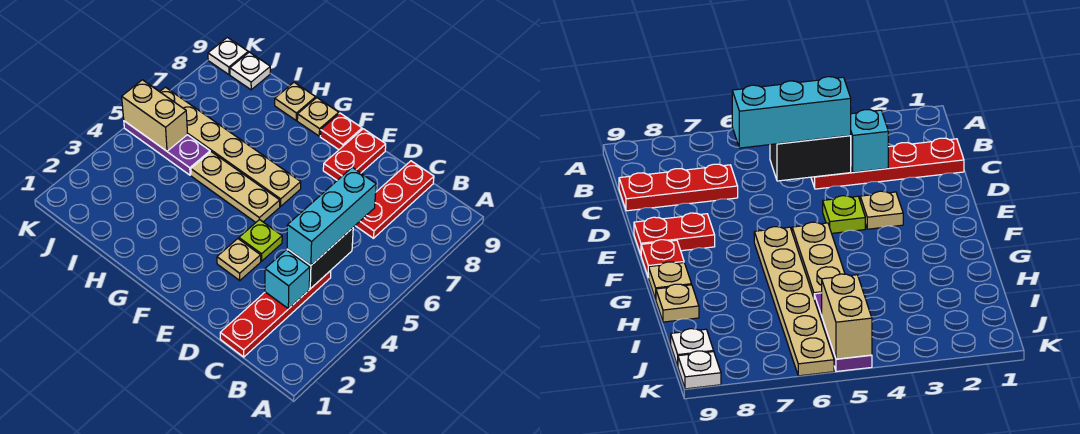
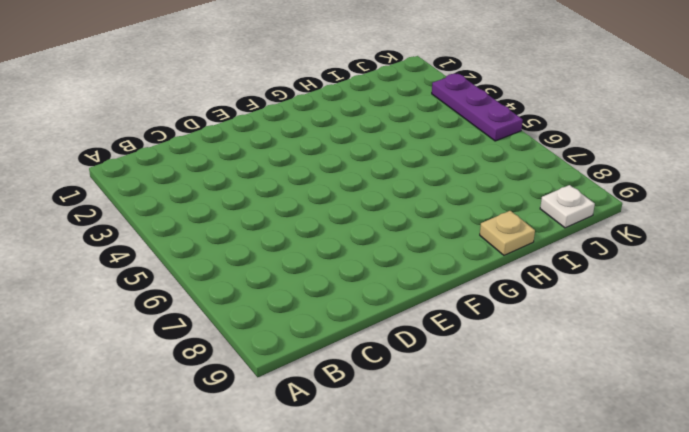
purple 1x3 plate [432,74,523,141] -> purple 1x3 plate turned to [124,121,210,175]
none -> red 1x4 plate [220,271,331,357]
none -> red 1x3 plate [355,161,434,238]
none -> tan 1x1 plate [217,239,261,280]

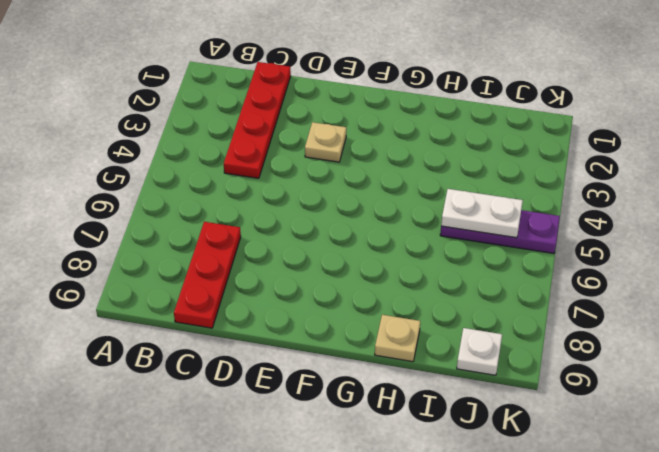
white 1x2 plate [441,189,523,238] -> tan 1x2 brick [122,80,188,151]
none -> lime 1x1 plate [239,219,282,261]
none -> red 1x2 plate [323,129,386,180]
none -> tan 1x3 plate [191,152,280,222]

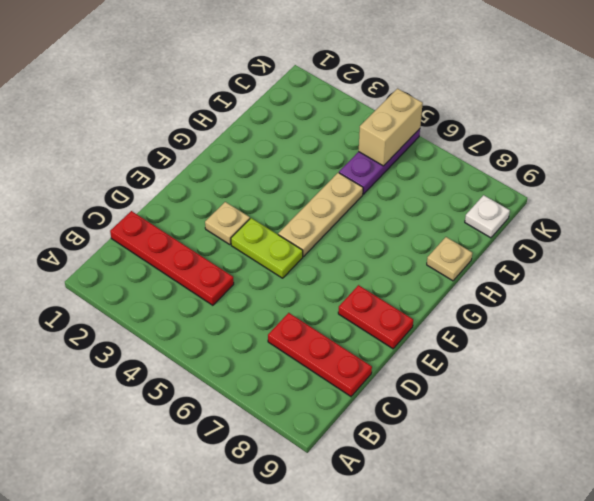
lime 1x2 plate [231,218,303,278] -> lime 1x1 plate [239,219,282,261]
none -> tan 1x6 plate [160,87,301,206]
none -> red 1x1 plate [320,113,362,150]
none -> tan 1x1 plate [297,98,339,136]

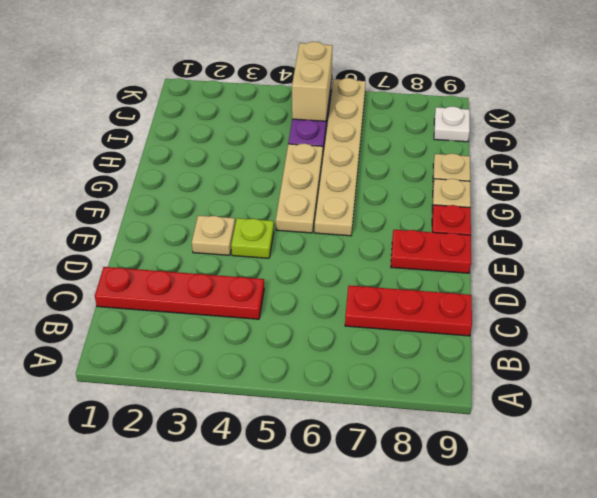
none -> white 1x1 plate [208,37,248,75]
none -> cyan 1x1 brick [265,250,310,309]
none -> black 1x2 brick [287,228,353,289]

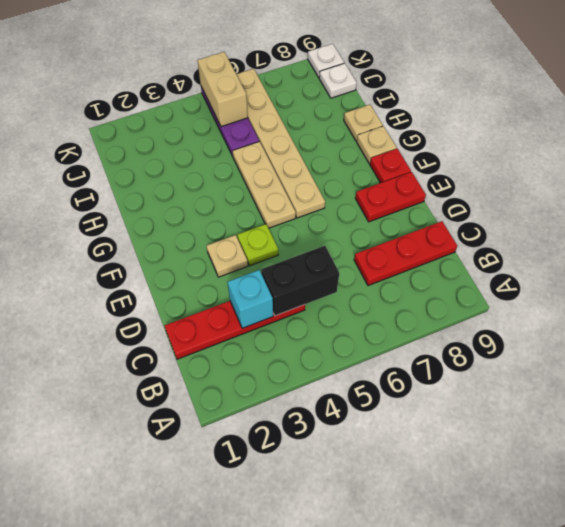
none -> cyan 1x3 brick [287,167,376,265]

